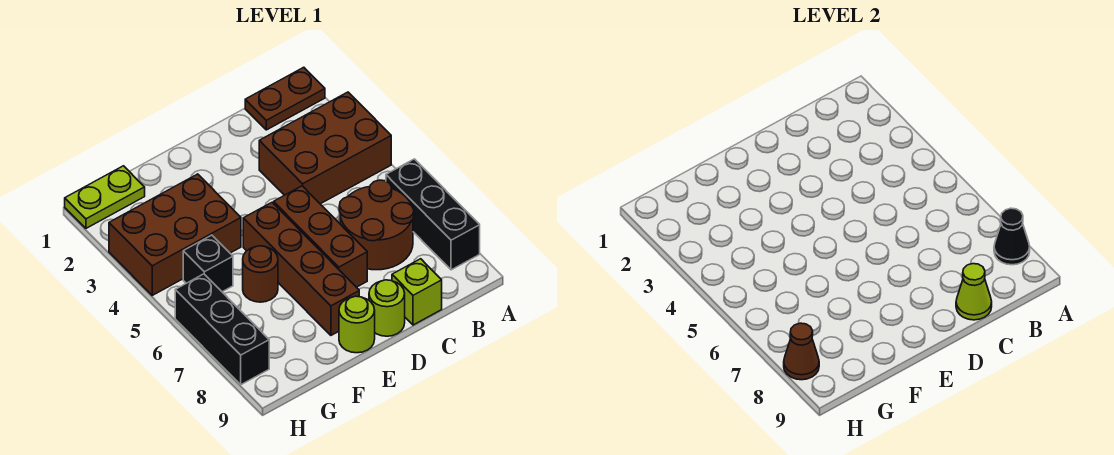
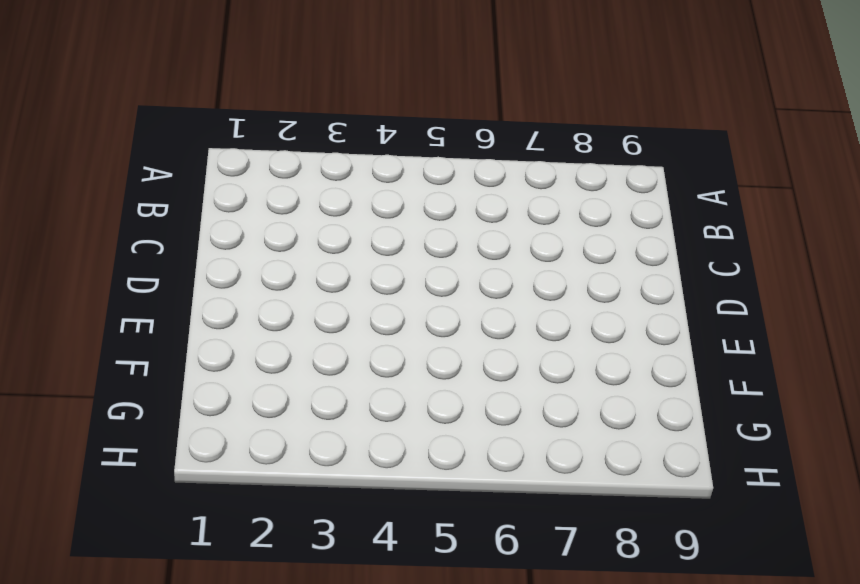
none -> brown 1x2 plate [245,67,325,130]
none -> brown 2x3 brick [259,92,391,204]
none -> black 1x3 brick [386,159,480,270]

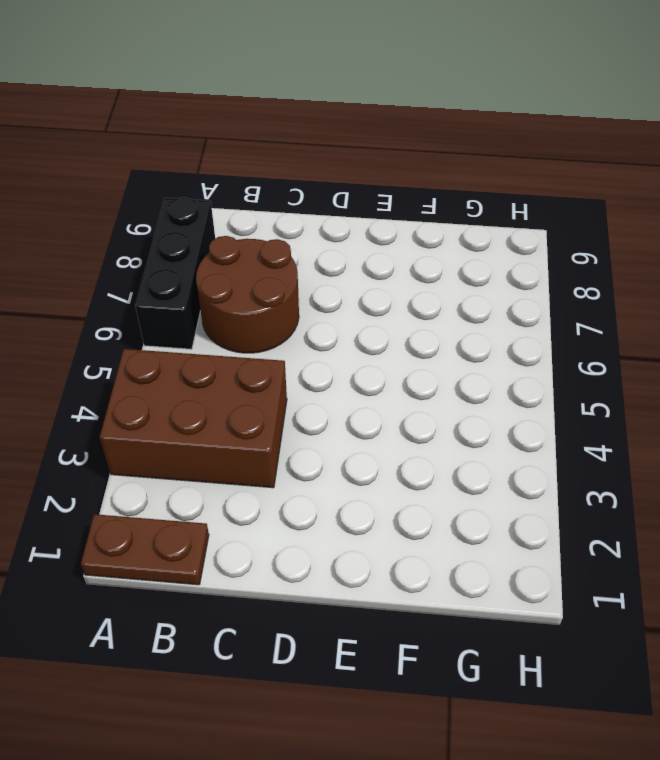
none -> lime 1x1 brick [392,259,442,325]
none -> brown 1x3 brick [274,186,367,287]
none -> lime 1x1 round brick [369,280,405,336]

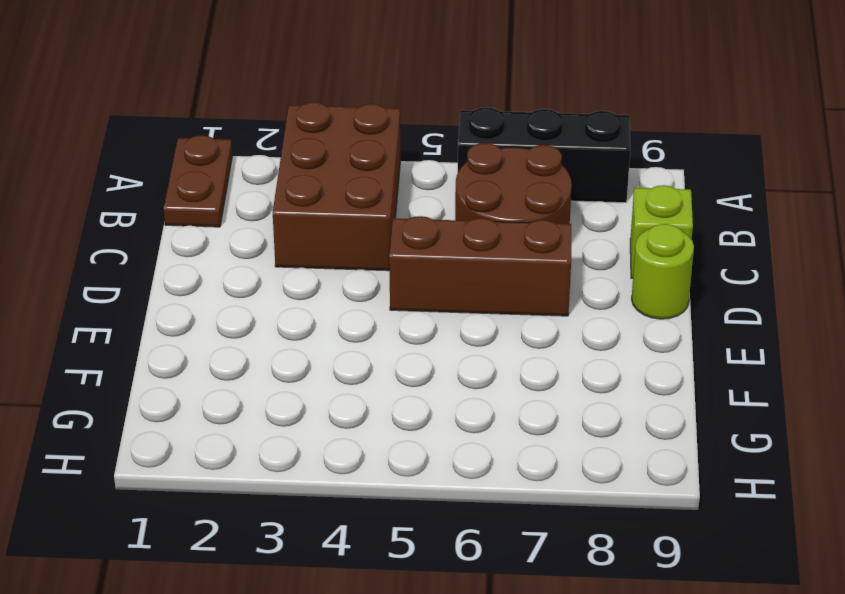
none -> brown 1x4 brick [243,203,359,335]
none -> lime 1x1 round brick [339,296,375,353]
none -> brown 2x3 brick [109,174,241,295]

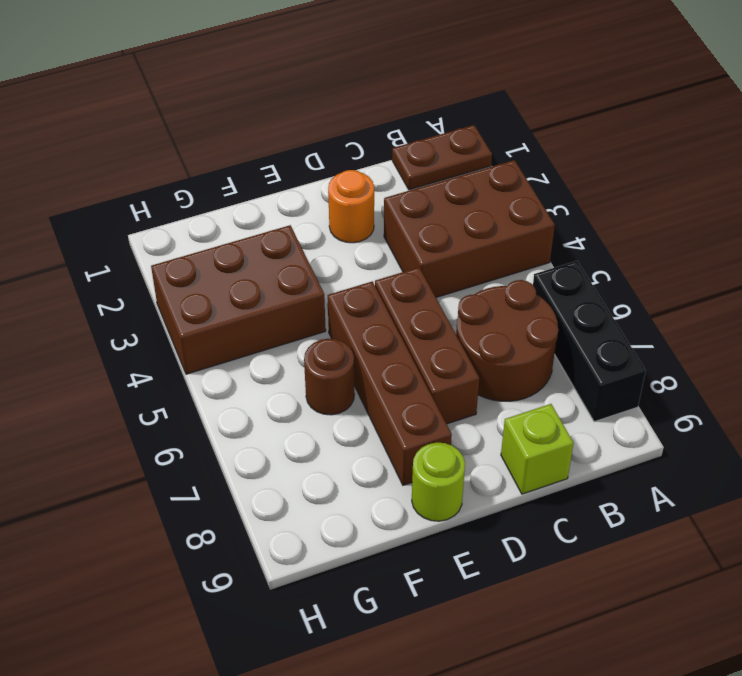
orange 1x1 round brick [328,170,374,243] -> none
none -> lime 1x1 round brick [369,280,405,336]
none -> lime 1x2 plate [65,166,145,228]
none -> black 1x1 brick [183,235,233,292]

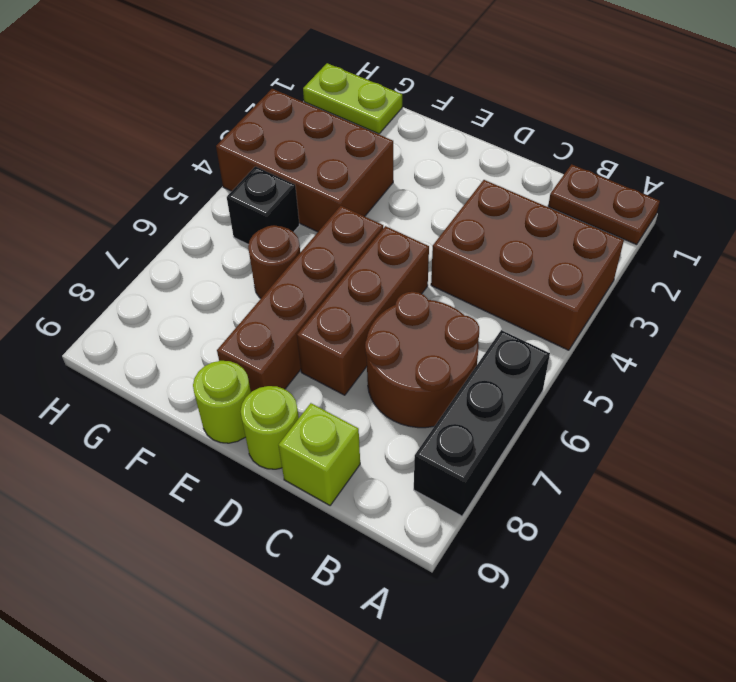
none -> black 1x3 brick [175,274,269,385]
none -> black 1x1 cone [994,208,1030,265]
none -> lime 1x1 cone [956,264,992,320]

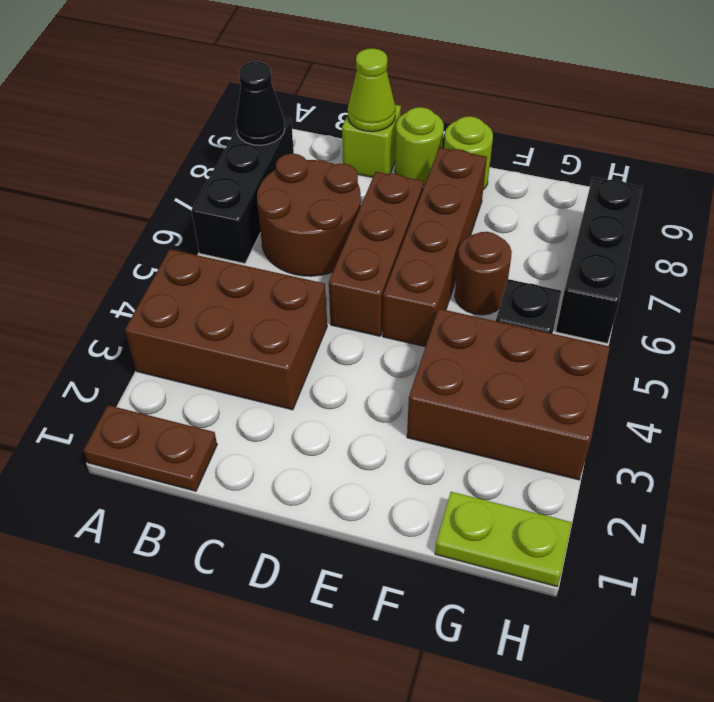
none -> brown 1x1 cone [784,323,819,380]

